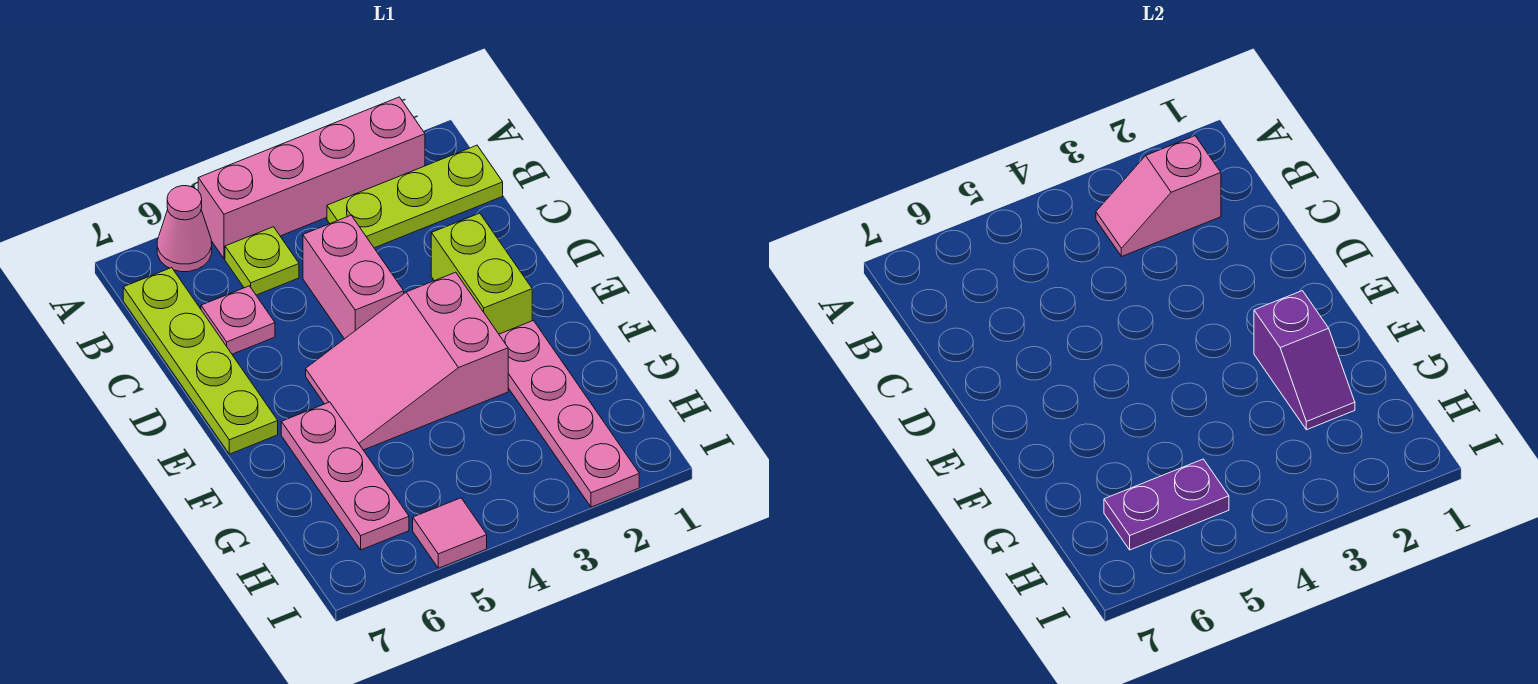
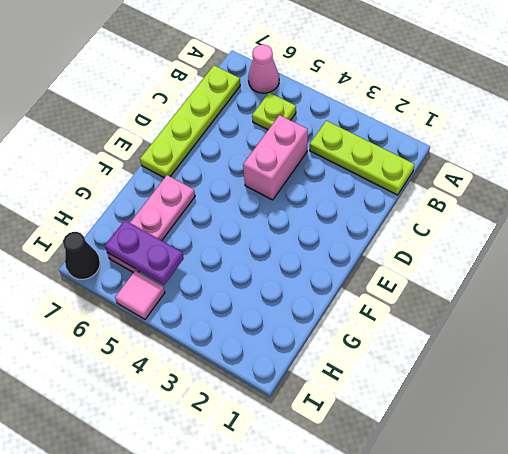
black 1x1 cone [63,232,100,279] -> none
none -> pink 1x4 brick [198,97,425,258]
none -> pink 1x1 plate [201,286,275,354]
none -> lime 1x2 brick [431,213,532,334]

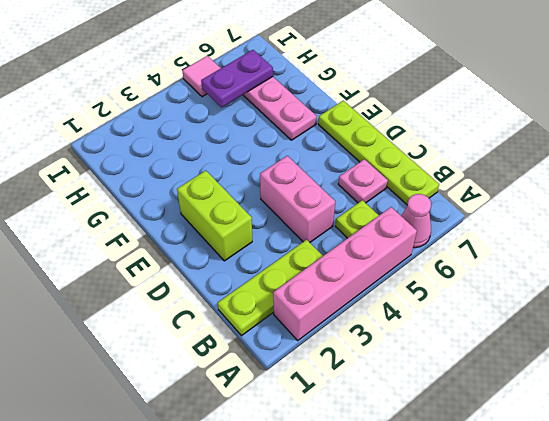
none -> pink 2x3 slope [306,272,508,450]
none -> pink 1x4 plate [499,321,639,507]
none -> pink 1x2 slope [1096,136,1221,257]

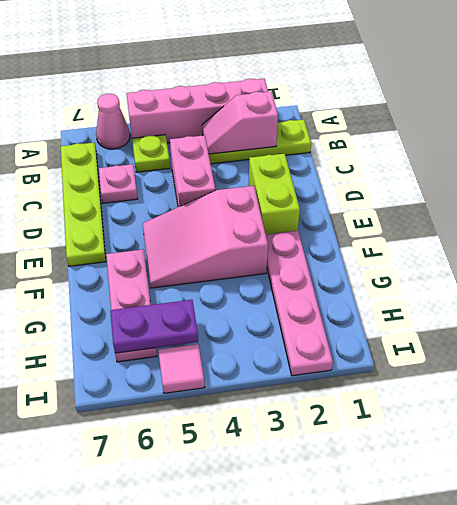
none -> purple 1x2 slope [1254,291,1355,430]

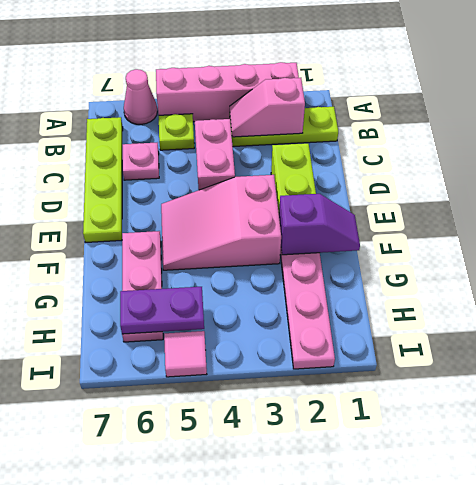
purple 1x2 slope [279,194,360,255] -> purple 1x2 slope turned to [1254,291,1355,430]

